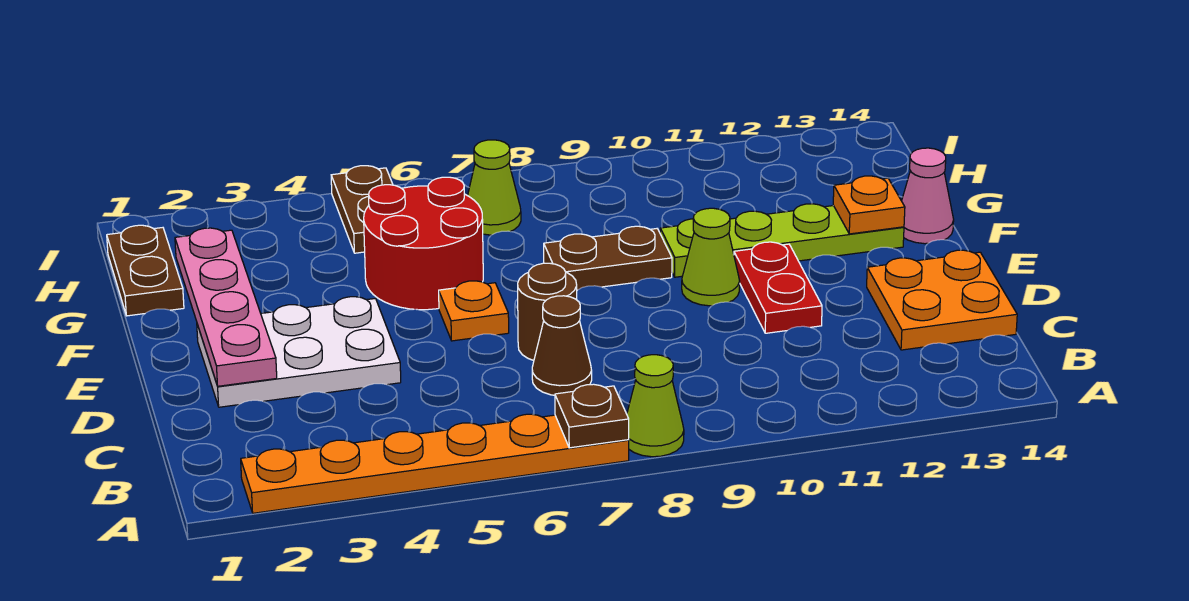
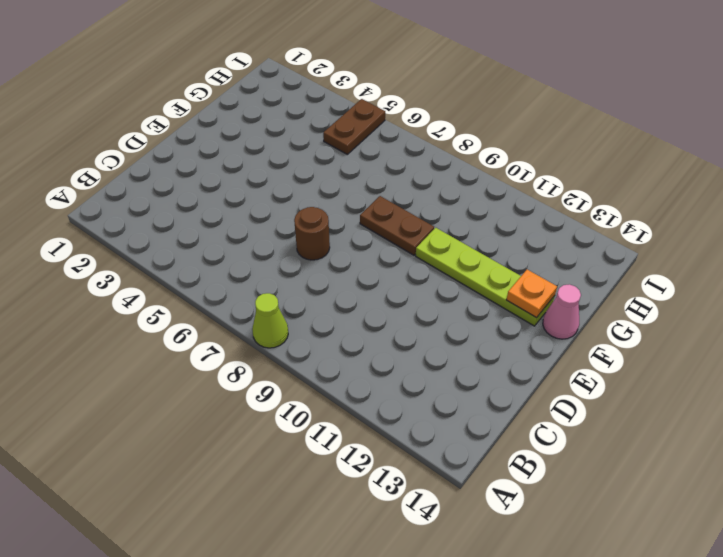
none -> orange 1x6 plate [241,414,629,513]
none -> brown 1x1 cone [532,296,592,395]
none -> orange 2x2 plate [867,250,1017,350]

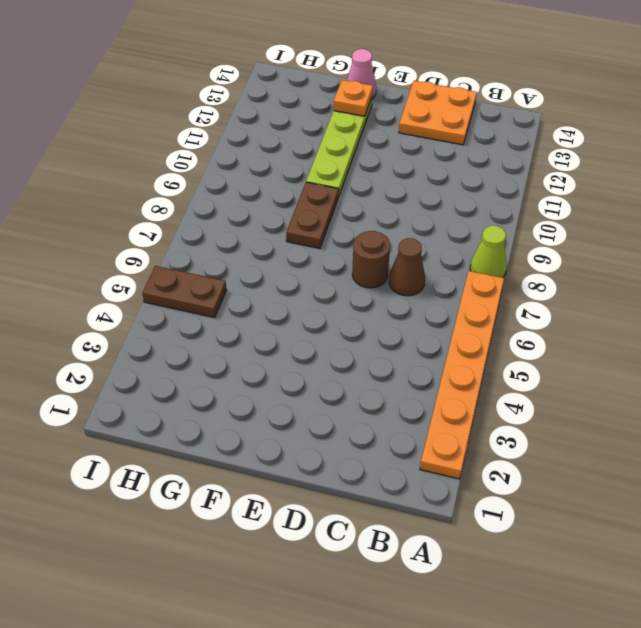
none -> white 2x3 plate [197,297,401,407]
none -> red 1x2 plate [734,242,822,333]
none -> orange 1x1 plate [439,281,509,341]

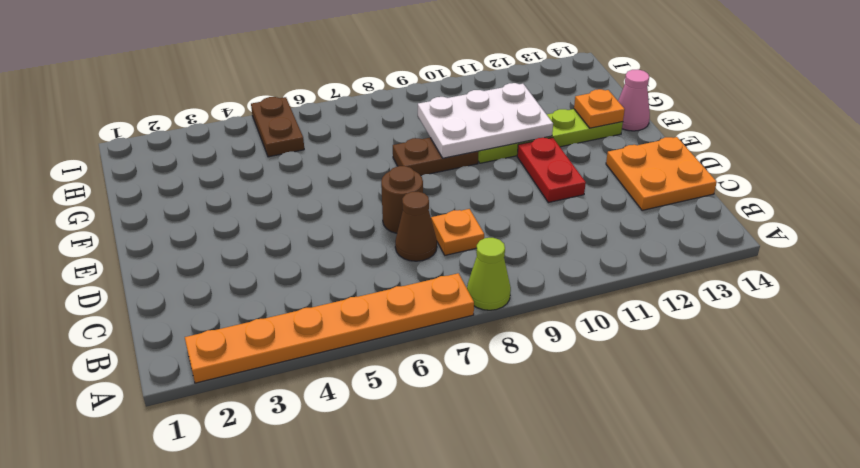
orange 1x1 plate [431,209,484,255] -> orange 1x1 plate moved to [439,281,509,341]
white 2x3 plate [418,83,553,158] -> white 2x3 plate moved to [197,297,401,407]
none -> lime 1x1 cone [682,208,740,306]
none -> red 2x2 round brick [364,177,483,310]
none -> brown 1x2 plate [107,225,184,316]

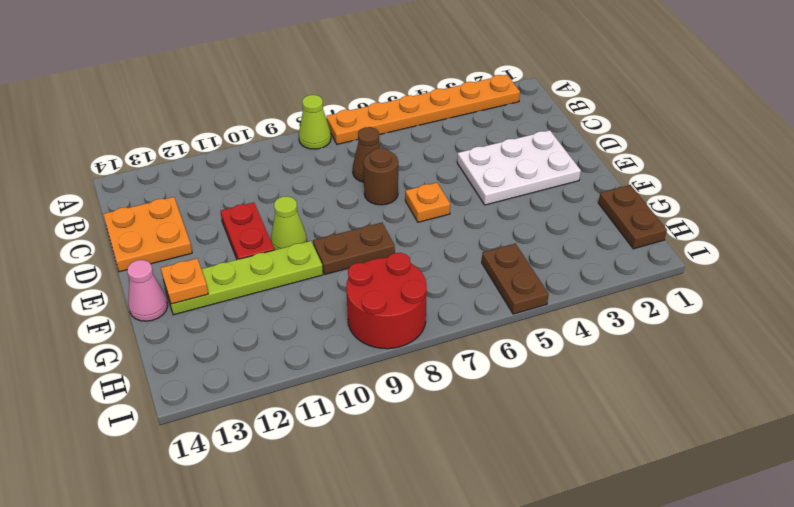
red 2x2 round brick [346,253,427,349] -> red 2x2 round brick moved to [364,177,483,310]
none -> lime 1x1 cone [468,140,521,235]
none -> brown 1x1 plate [555,384,629,448]
none -> pink 1x4 plate [175,228,277,386]

